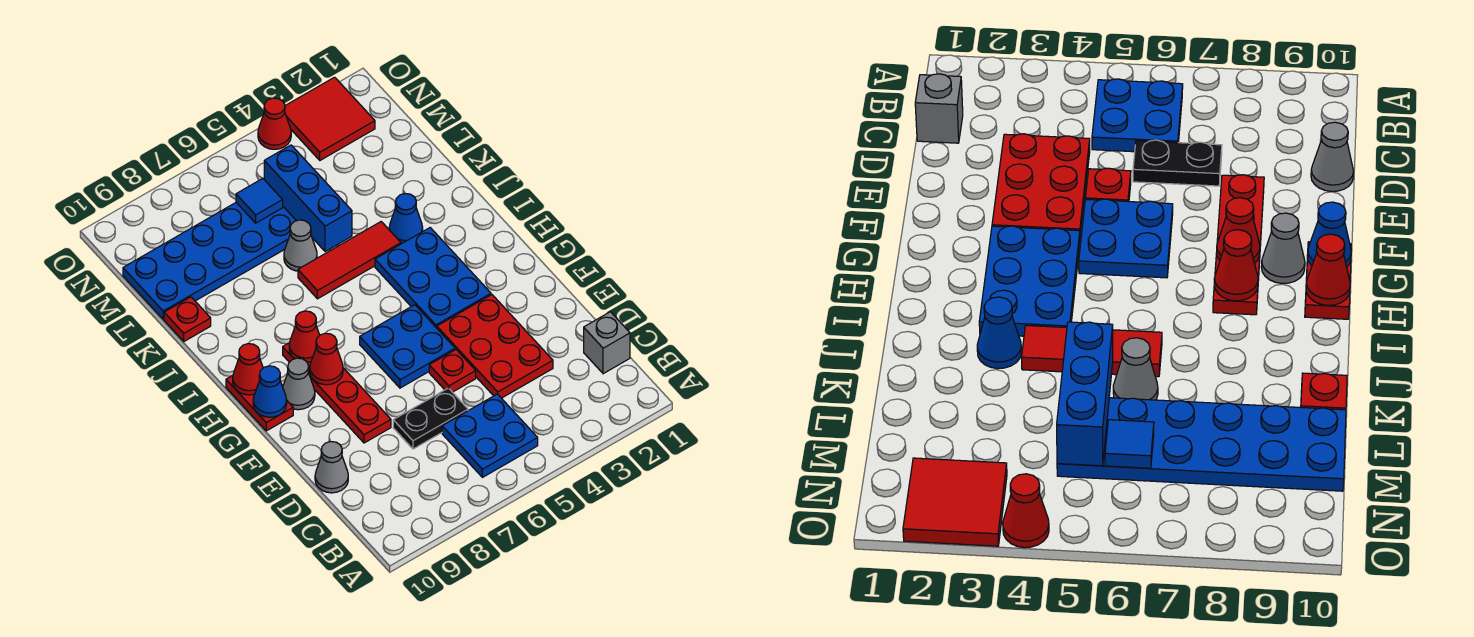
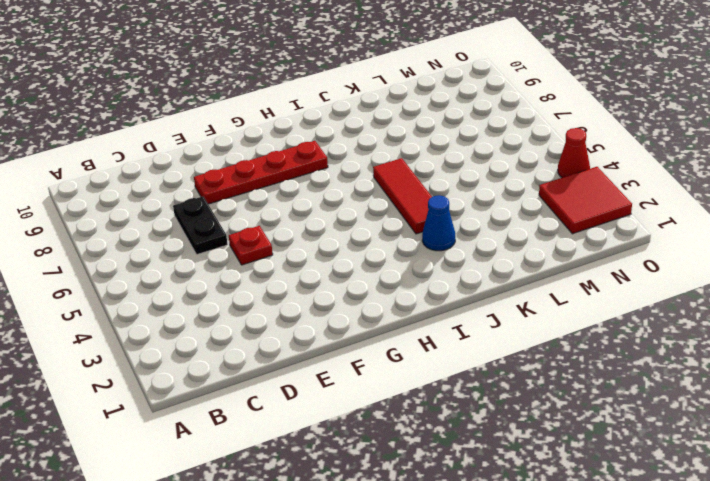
none -> blue 2x2 plate [442,394,538,477]
none -> grey 1x1 brick [584,312,630,374]
none -> red 2x3 plate [437,295,553,398]

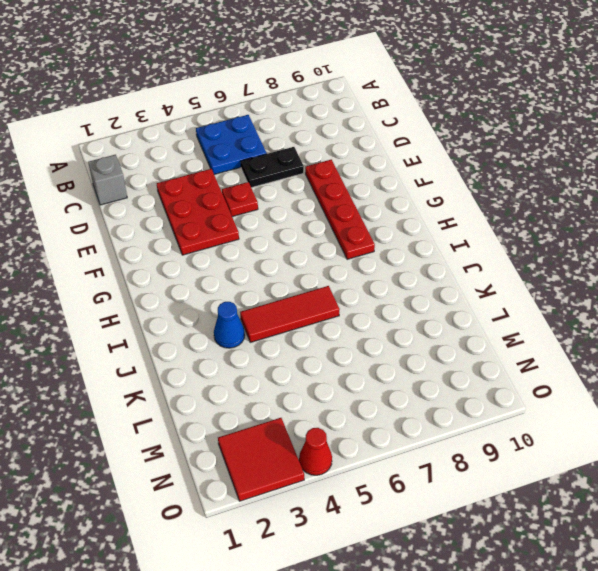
none -> grey 1x1 cone [315,442,348,493]
none -> blue 2x2 plate [360,305,455,388]
none -> blue 2x3 plate [375,228,491,328]

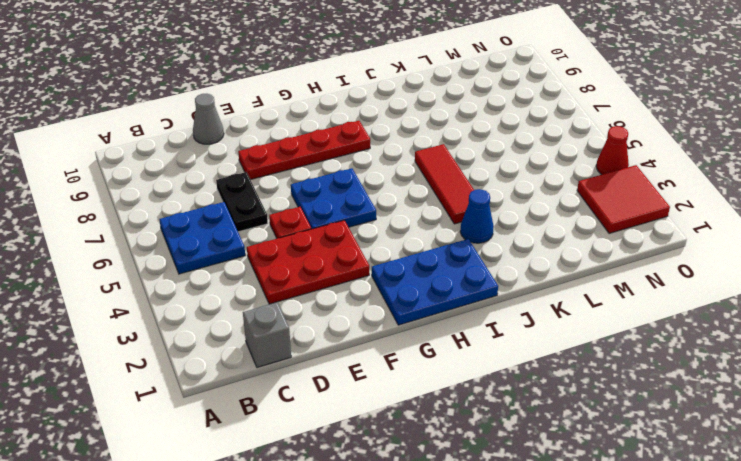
blue 2x3 plate [372,239,498,325] -> blue 2x3 plate moved to [375,228,491,328]
none -> grey 1x1 cone [283,358,315,410]
none -> red 1x2 plate [226,376,293,431]
none -> grey 1x1 cone [284,220,317,271]

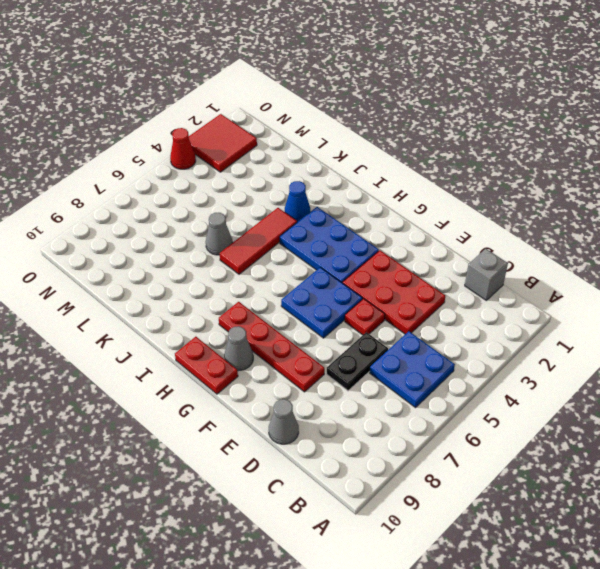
none -> red 1x1 plate [164,297,211,341]
none -> blue 2x6 plate [123,203,296,319]
none -> red 1x1 cone [310,333,343,385]

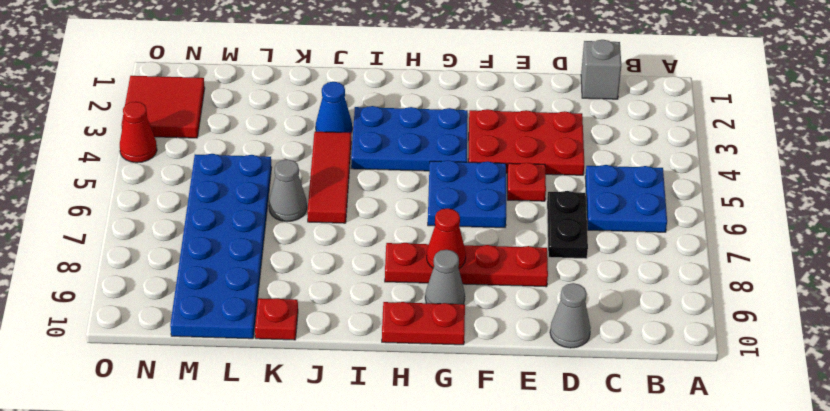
none -> blue 1x1 cone [253,366,287,417]
none -> red 1x1 cone [289,311,320,362]
none -> red 1x1 cone [233,344,263,395]

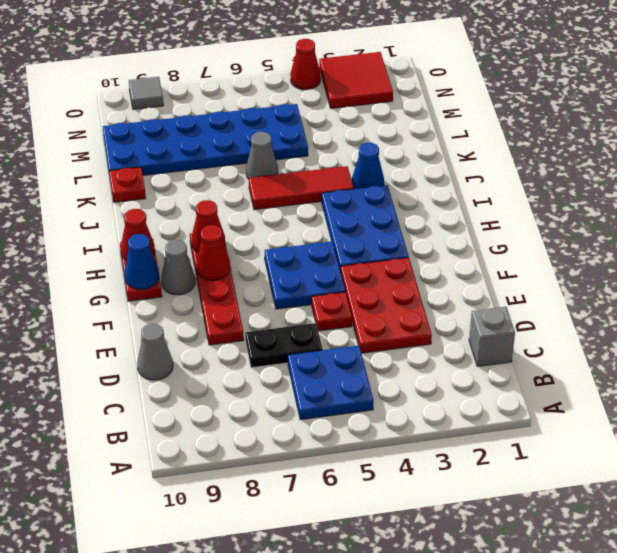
grey 1x1 tile [129,77,163,109] -> none
none -> blue 1x3 brick [264,145,352,252]
none -> blue 1x1 tile [236,178,283,223]

